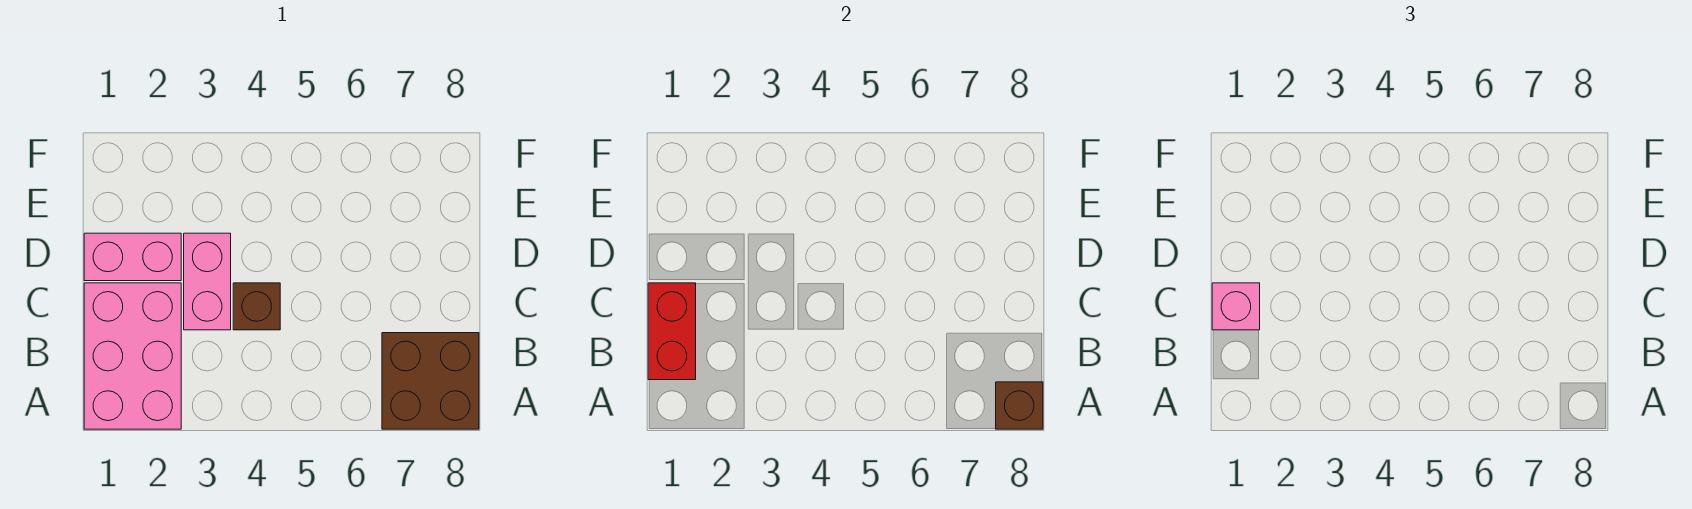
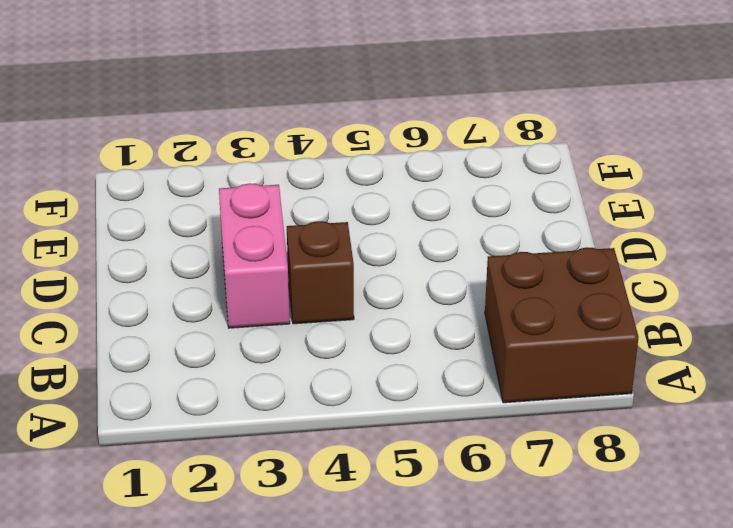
none -> pink 2x3 brick [84,283,181,429]
none -> pink 1x2 brick [84,233,181,281]

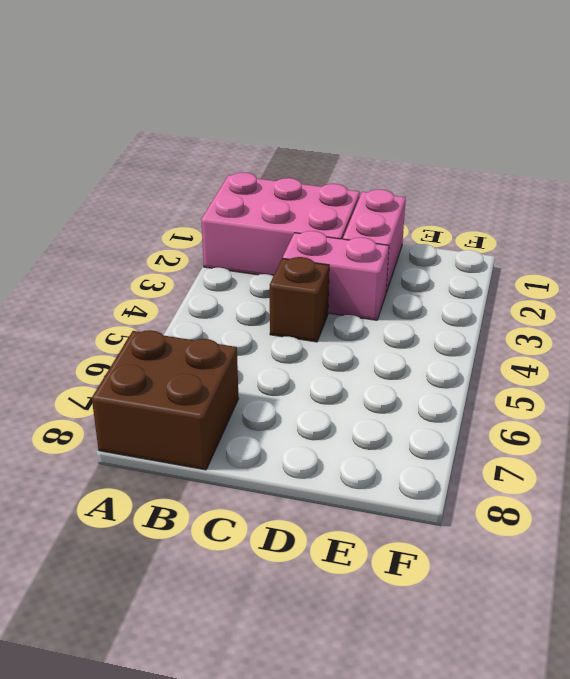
none -> brown 1x1 brick [996,382,1043,429]
none -> red 1x2 brick [648,283,696,380]

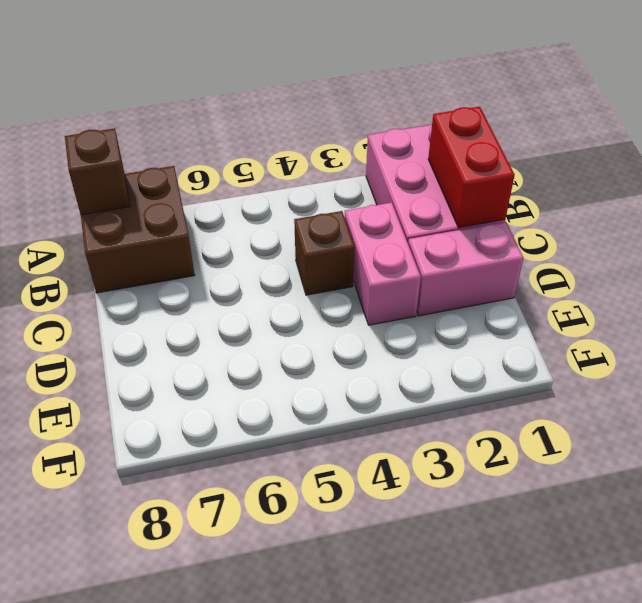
none -> pink 1x1 brick [1212,283,1260,330]

